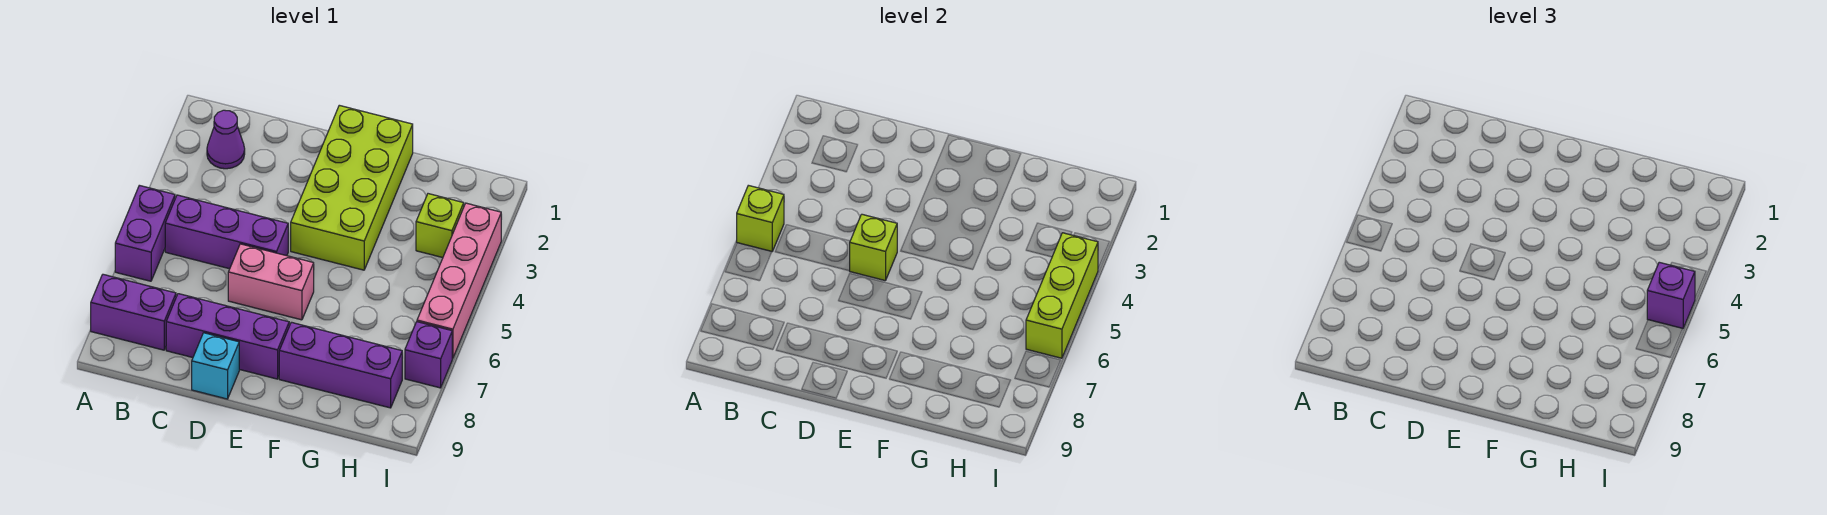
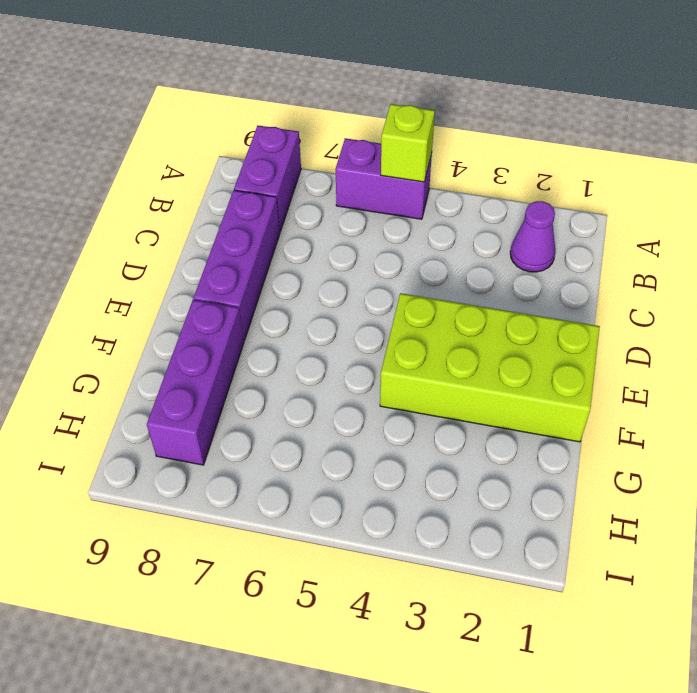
none -> purple 1x3 brick [165,195,288,269]
none -> pink 1x2 brick [228,244,314,320]
none -> cyan 1x1 brick [192,333,239,399]

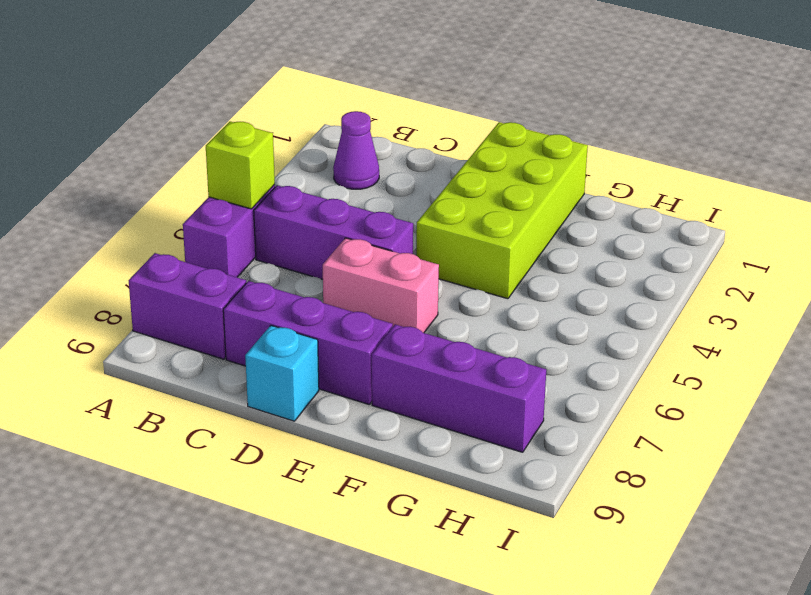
none -> lime 1x1 brick [416,194,464,258]
none -> pink 1x4 brick [417,203,501,358]
none -> purple 1x1 brick [405,322,452,388]

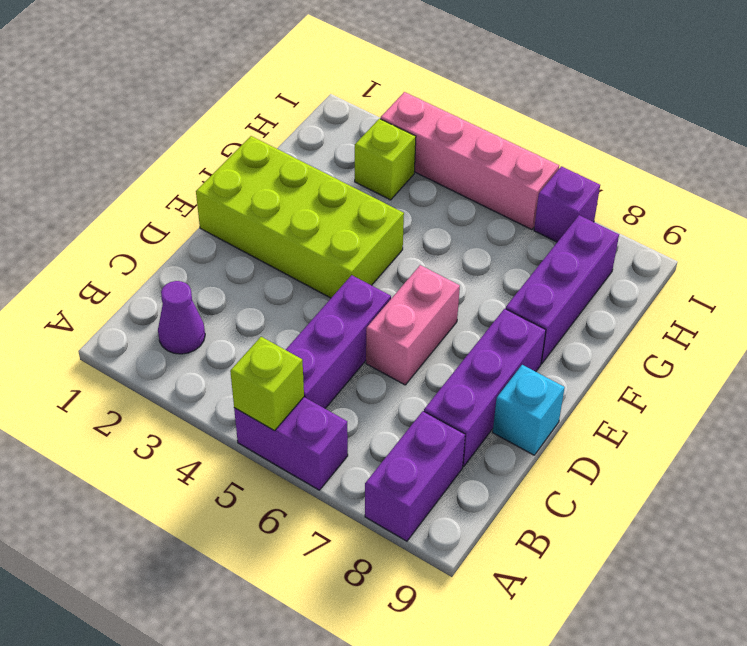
none -> lime 1x1 brick [850,214,897,281]
none -> lime 1x3 brick [1026,233,1098,358]
none -> purple 1x1 brick [1647,262,1695,329]

